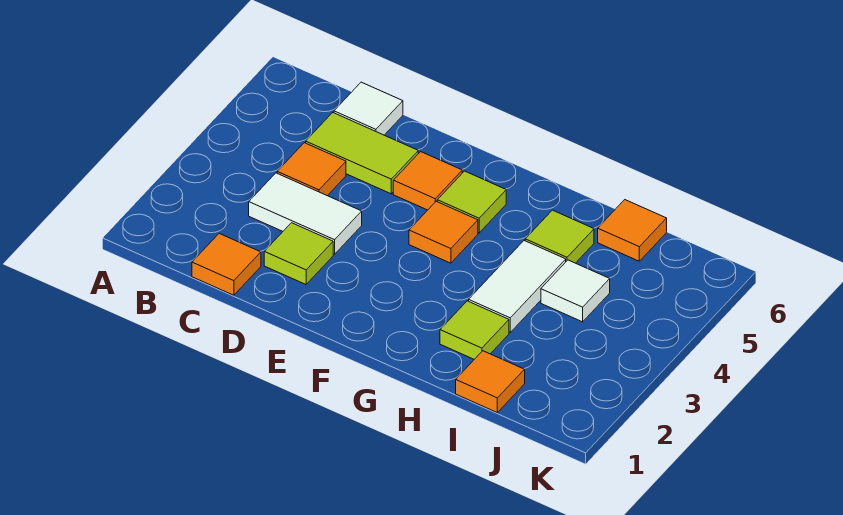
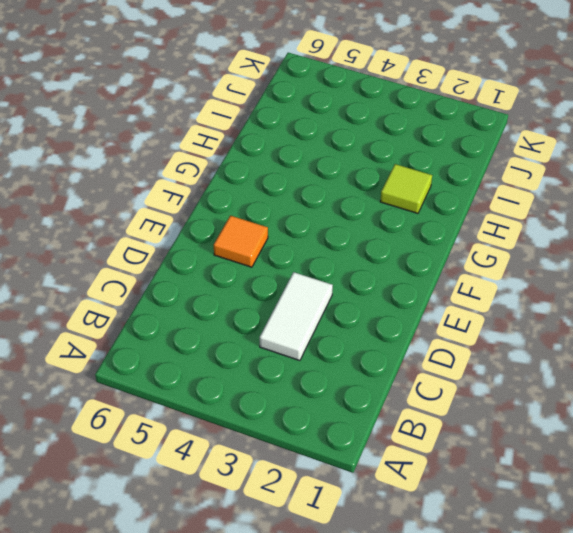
none -> orange 1x1 tile [192,234,261,295]
none -> orange 1x1 tile [277,143,346,196]
none -> lime 1x2 tile [306,113,418,194]

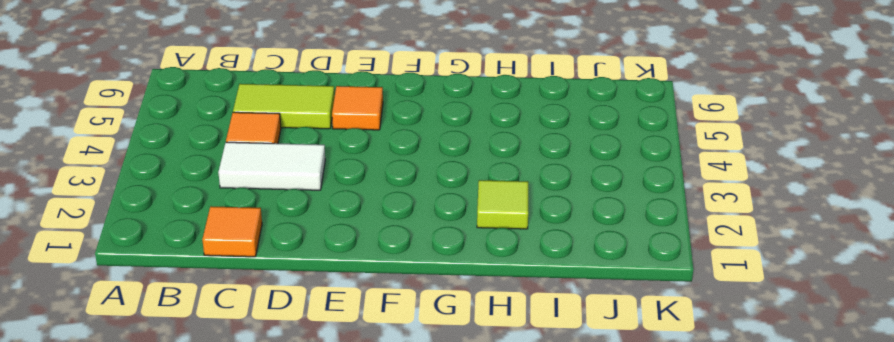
none -> white 1x1 tile [334,82,403,135]
none -> lime 1x1 tile [264,223,333,284]
none -> orange 1x1 tile [409,201,478,263]

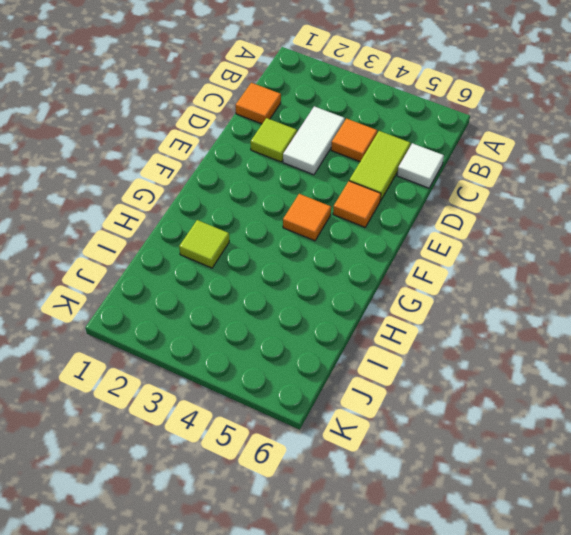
none -> lime 1x1 tile [437,171,506,233]
none -> white 1x2 tile [469,241,566,332]
none -> lime 1x1 tile [525,210,594,263]

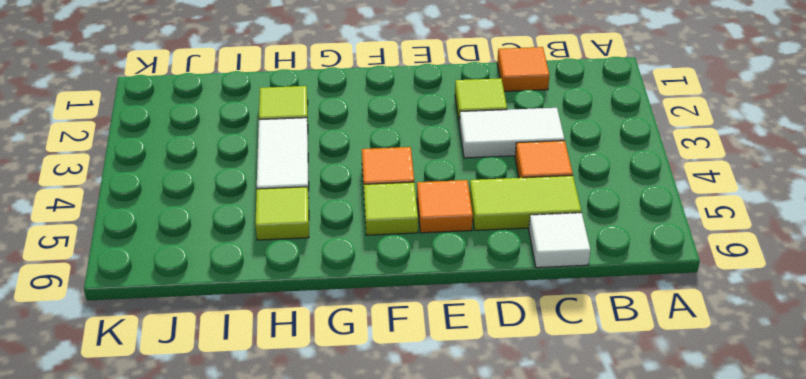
none -> orange 1x1 tile [456,351,525,412]
none -> white 1x1 tile [541,260,610,322]
none -> orange 1x1 tile [598,200,667,261]

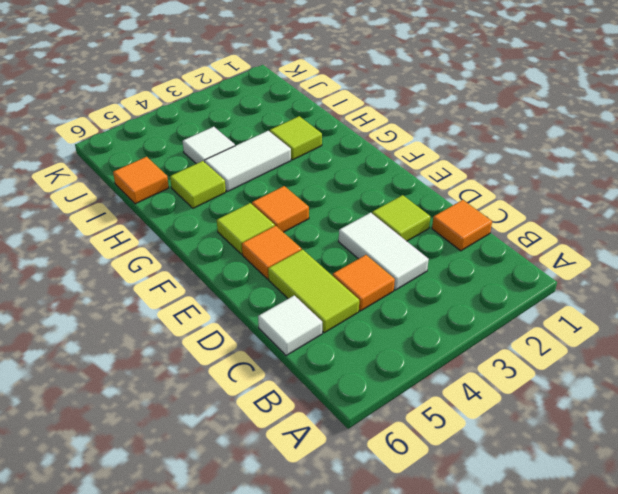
none -> orange 1x1 tile [456,351,525,412]

